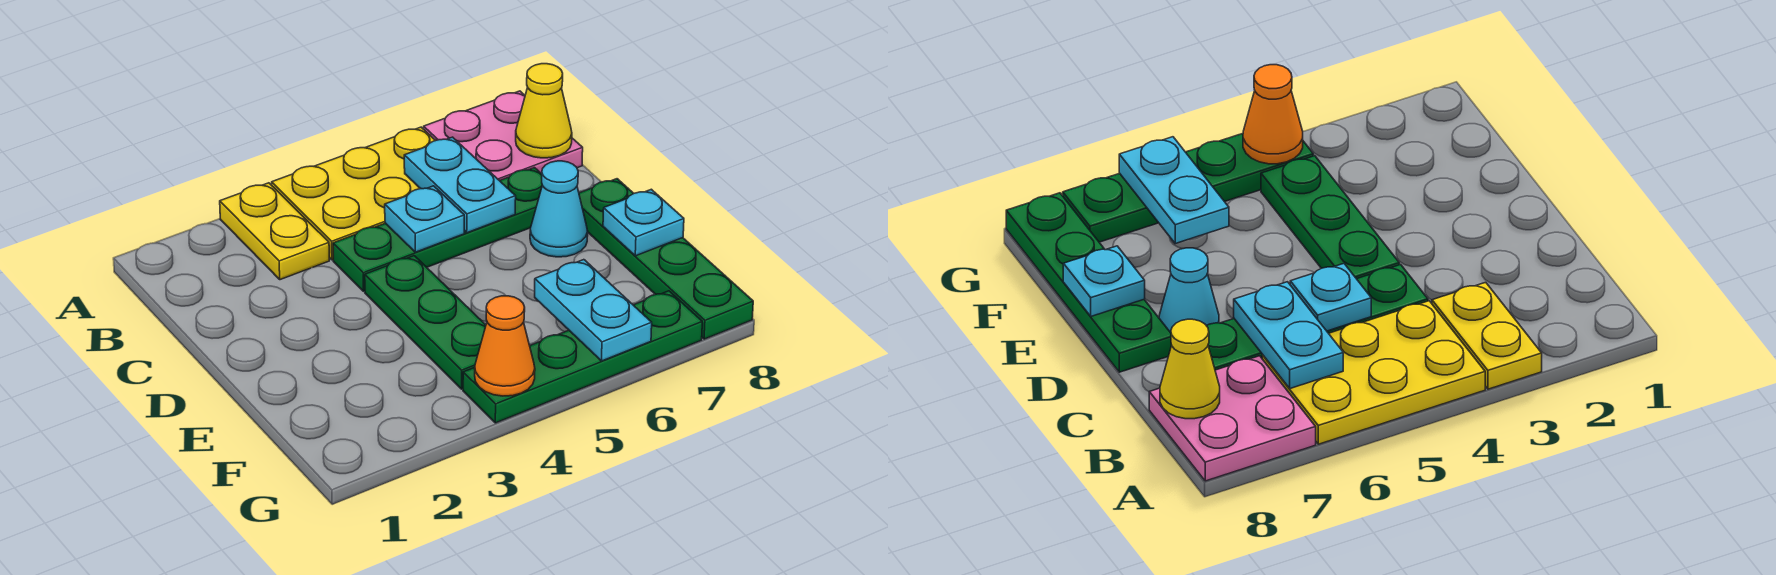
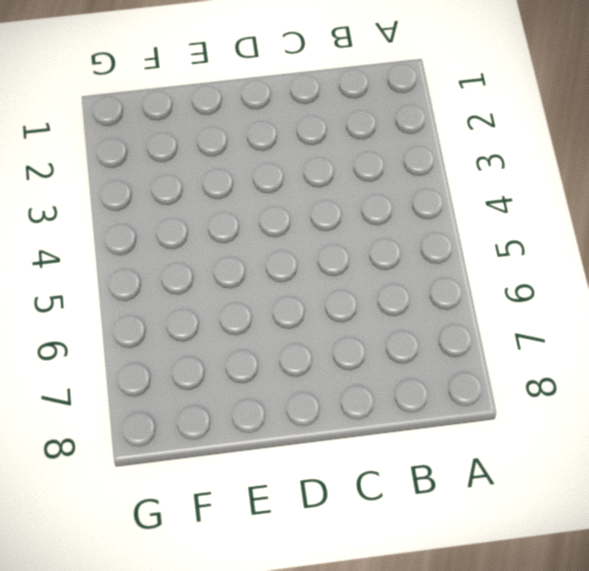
none -> yellow 1x2 plate [220,183,329,280]
none -> yellow 2x3 plate [272,127,436,260]
none -> pink 2x2 plate [424,91,583,181]

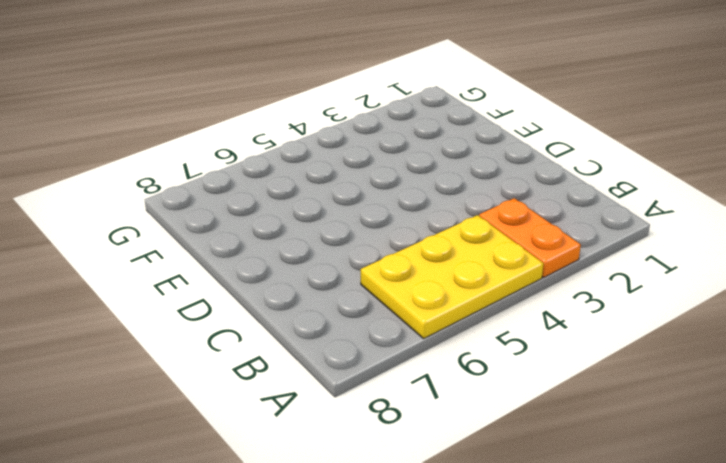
orange 1x2 plate [479,198,581,277] -> yellow 1x2 plate [220,183,329,280]
none -> pink 2x2 plate [424,91,583,181]
none -> green 1x4 plate [333,168,542,291]
none -> green 1x3 plate [365,256,486,389]

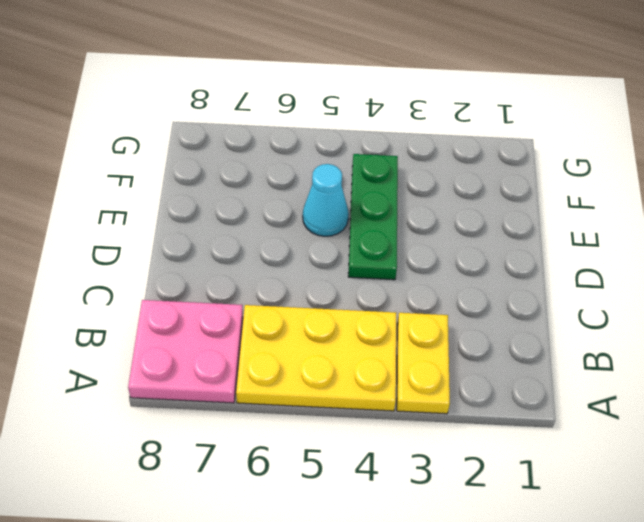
cyan 1x1 cone [303,164,349,236] -> cyan 1x1 cone moved to [530,161,588,257]
none -> green 1x4 plate [333,168,542,291]
none -> green 1x4 plate [579,179,753,339]
none -> green 1x4 plate [463,291,702,423]

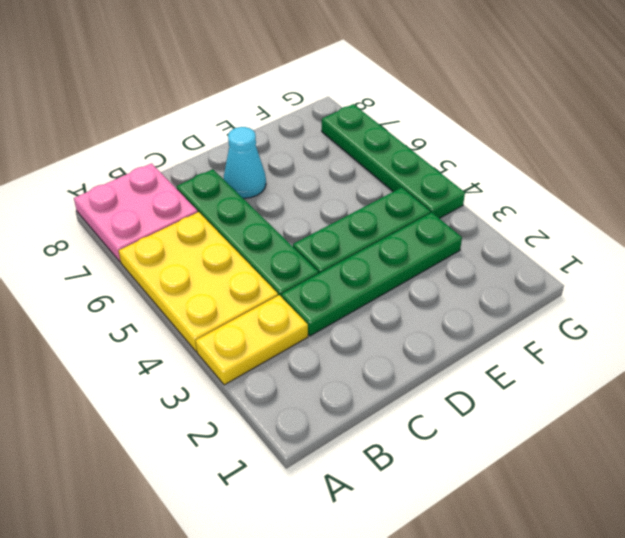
green 1x4 plate [281,213,462,336] -> green 1x4 plate moved to [579,179,753,339]
none -> cyan 1x2 plate [404,137,516,233]
none -> yellow 1x1 cone [516,64,572,158]
none -> cyan 1x1 plate [385,186,464,252]

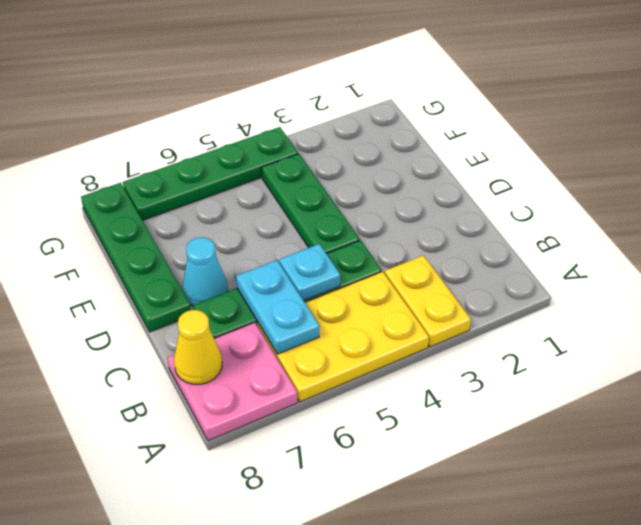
none -> cyan 1x1 plate [603,189,684,256]
none -> cyan 1x2 plate [535,260,652,361]
none -> orange 1x1 cone [475,296,535,396]

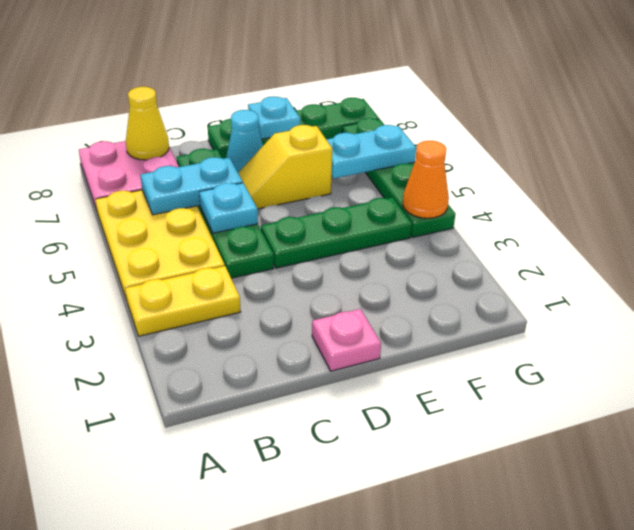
pink 1x1 plate [312,309,381,371] -> none
yellow 1x2 slope [238,125,332,209] -> none

